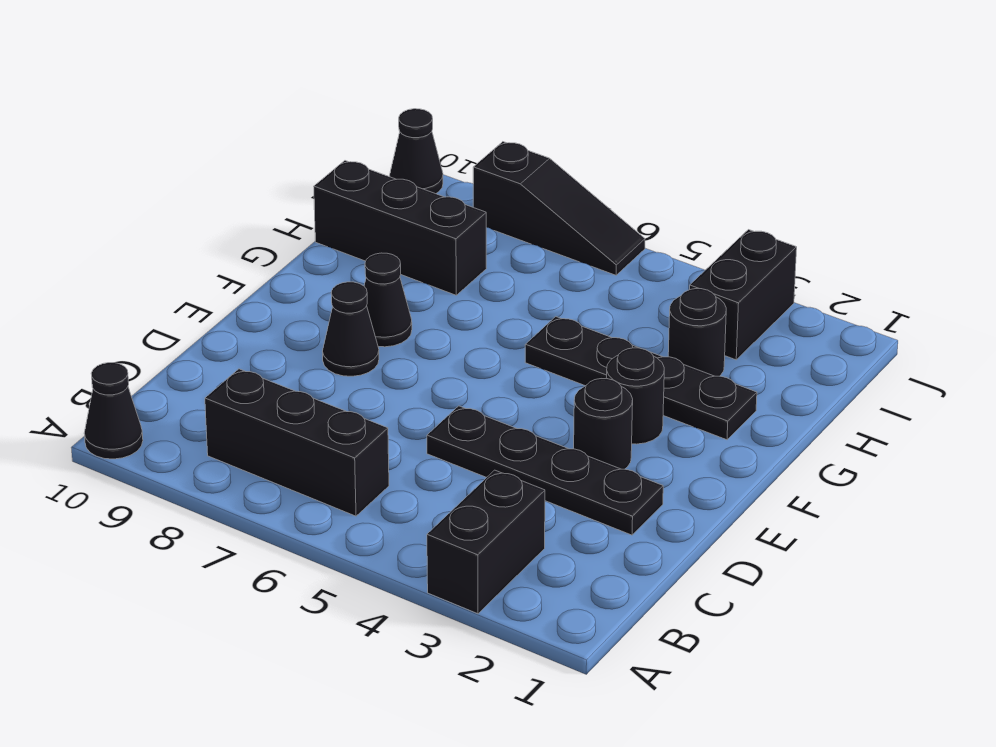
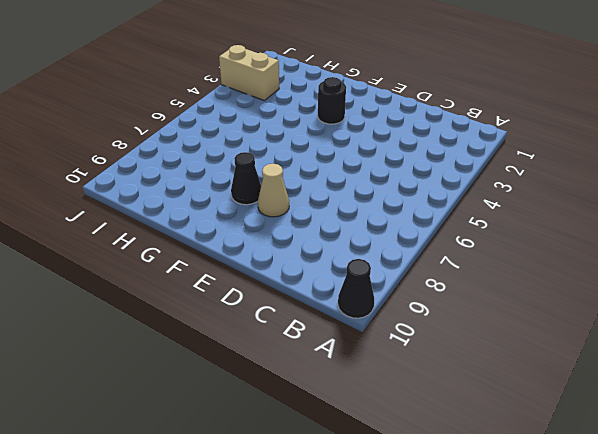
tan 1x1 cone [258,164,289,217] -> black 1x1 cone [323,282,379,376]
tan 1x2 brick [219,45,279,100] -> black 1x2 brick [690,230,797,360]
none -> black 1x2 brick [427,470,545,614]
none -> black 1x3 brick [205,369,389,516]
none -> black 1x4 plate [427,406,663,535]

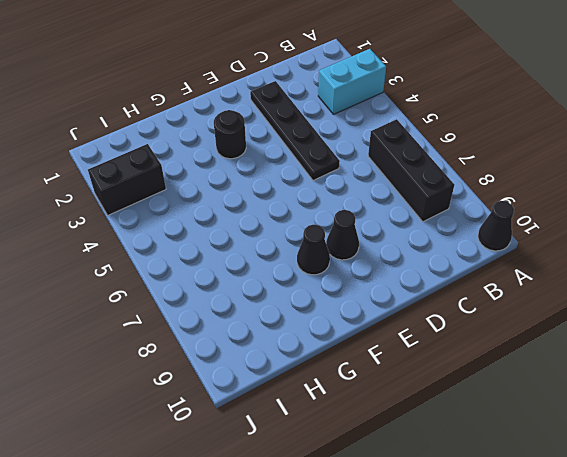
cyan 1x2 brick [318,49,386,114] -> black 1x2 brick [427,470,545,614]
none -> black 1x1 round brick [574,379,633,469]
none -> black 1x4 plate [525,317,757,440]
none -> black 1x1 round brick [668,289,726,376]

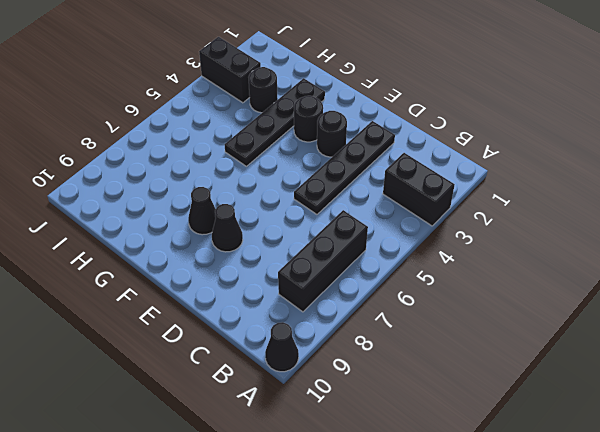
none -> black 1x3 brick [314,161,486,295]
none -> black 1x3 slope [473,142,645,275]
none -> black 1x1 cone [390,109,443,194]

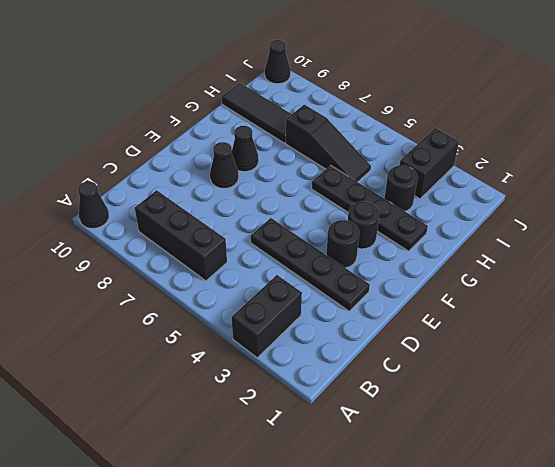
black 1x3 slope [286,105,371,182] -> black 1x3 slope moved to [473,142,645,275]
black 1x3 tile [222,83,292,143] -> black 1x3 brick [314,161,486,295]

